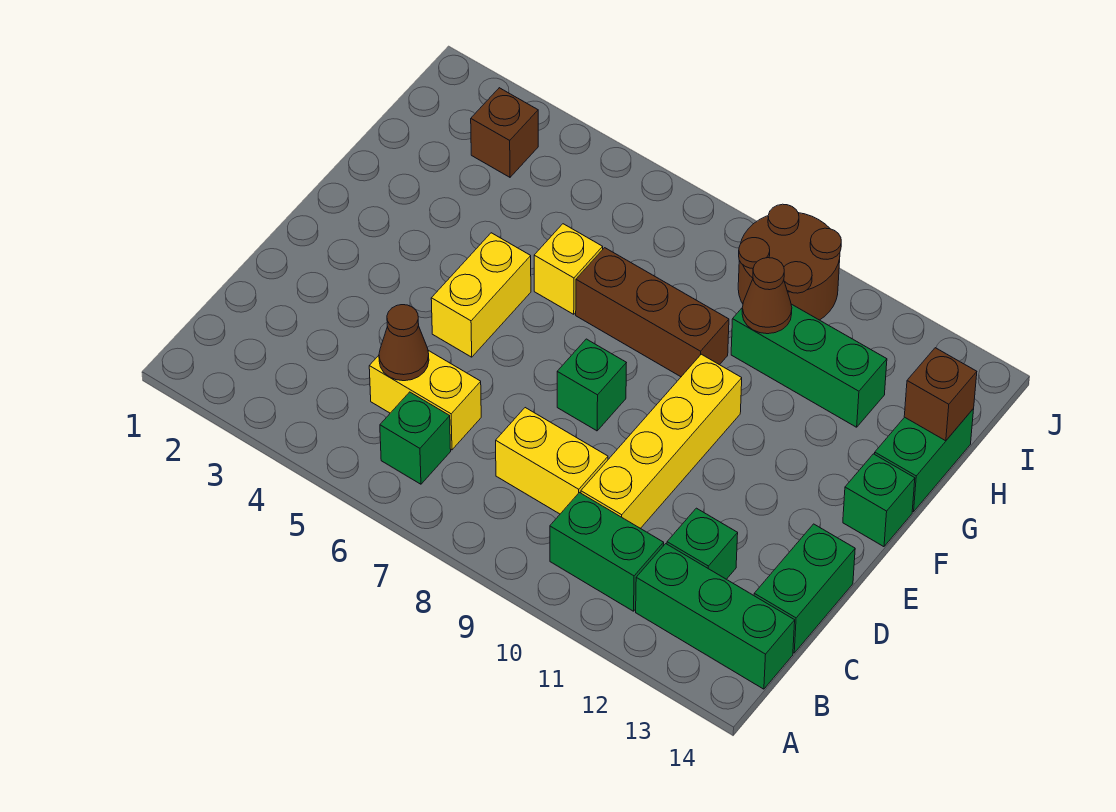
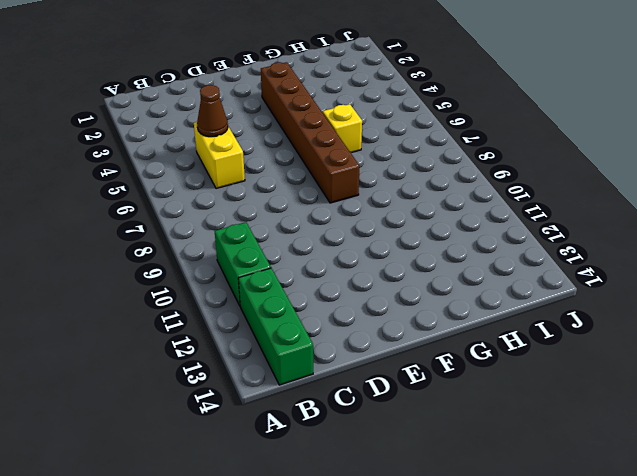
brown 1x6 brick [261,62,359,203] -> yellow 1x2 brick [431,233,531,357]
none -> green 1x1 brick [380,392,451,484]
none -> yellow 1x2 brick [496,408,608,514]
none -> yellow 1x4 brick [581,354,742,529]

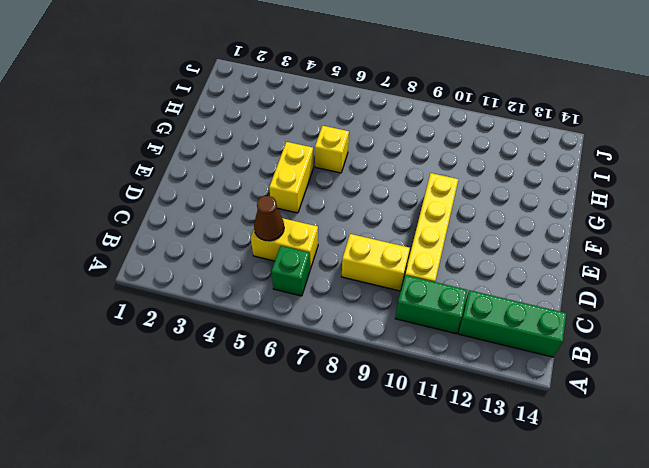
none -> green 1x1 brick [667,508,738,579]
none -> green 1x2 brick [754,524,855,653]
none -> green 1x1 brick [557,339,626,431]

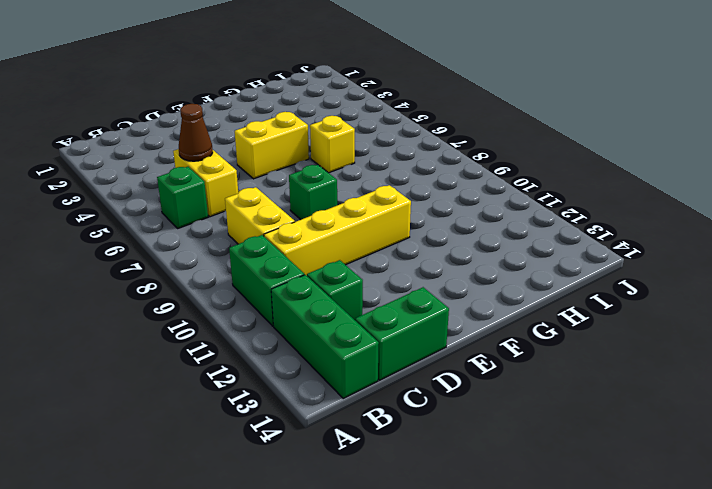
none -> green 1x1 brick [843,454,915,547]
none -> brown 1x3 brick [576,248,729,377]
none -> green 1x2 brick [875,409,974,512]

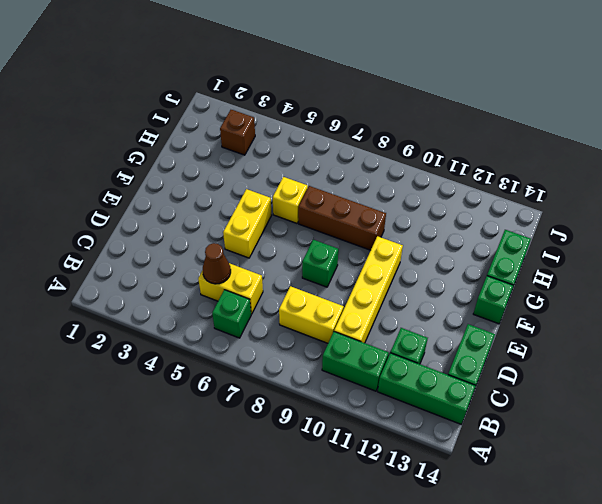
none -> green 1x3 brick [731,304,887,427]
none -> brown 2x2 round brick [738,204,841,320]
none -> brown 1x1 cone [742,258,792,334]

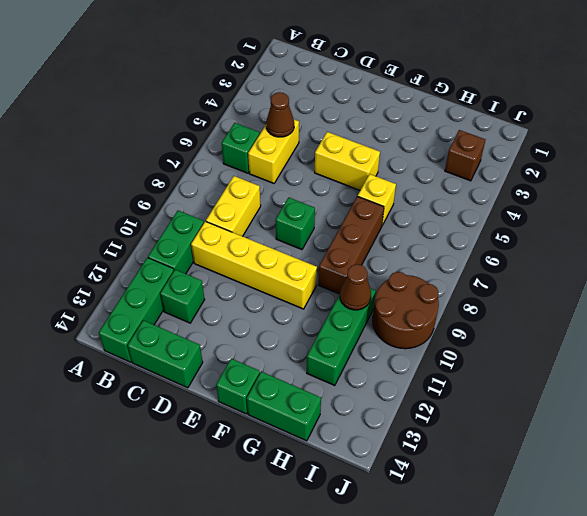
none -> brown 1x1 brick [904,348,977,441]

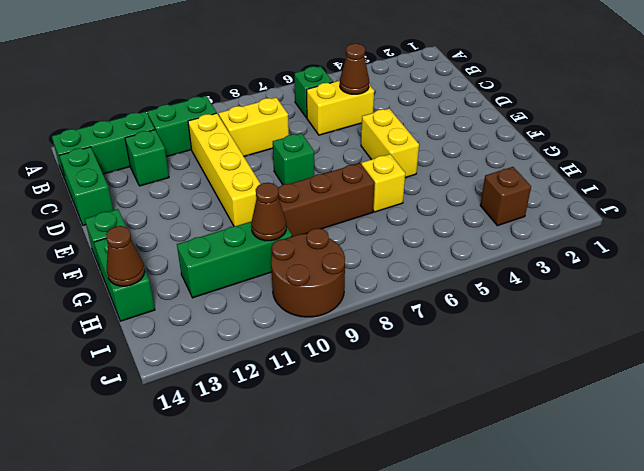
brown 1x1 cone [106,226,145,286] -> brown 1x1 brick [904,348,977,441]

